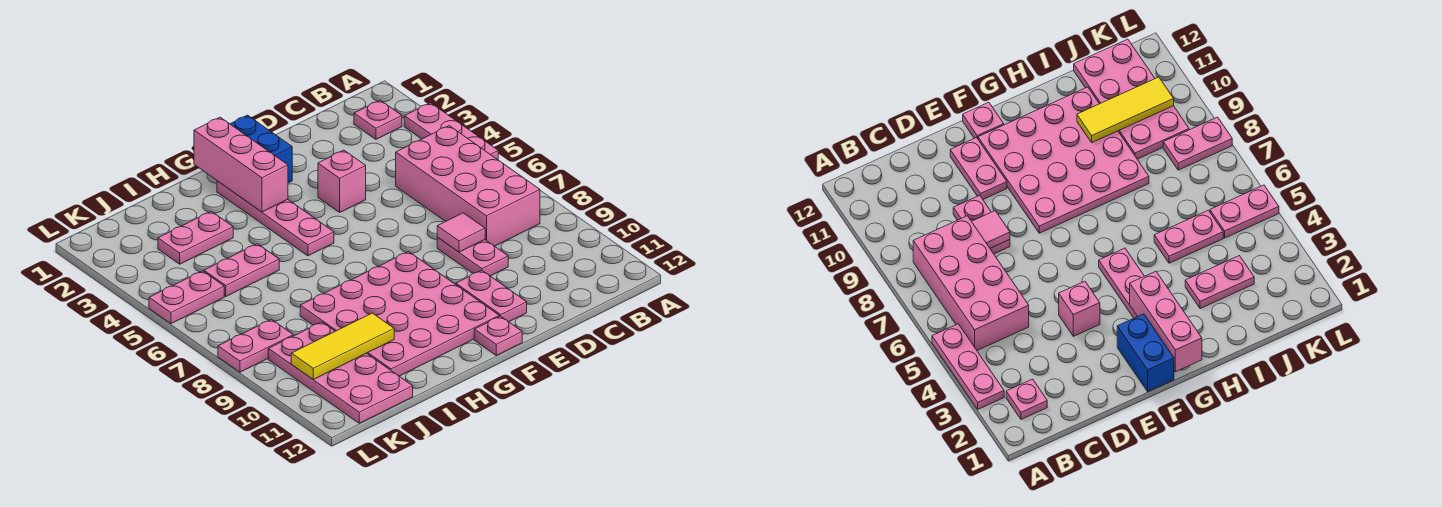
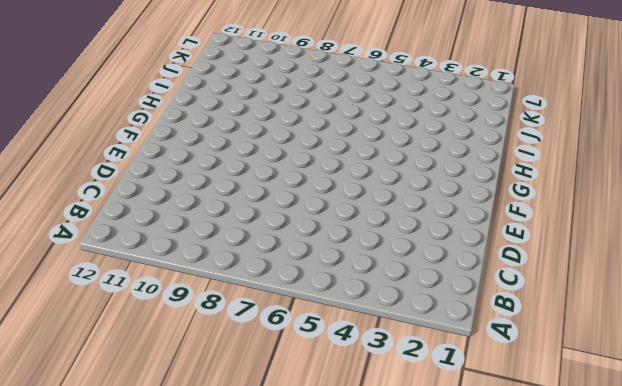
none -> pink 1x3 plate [404,103,498,160]
none -> pink 1x1 plate [354,100,402,139]
none -> pink 2x4 brick [396,126,540,246]

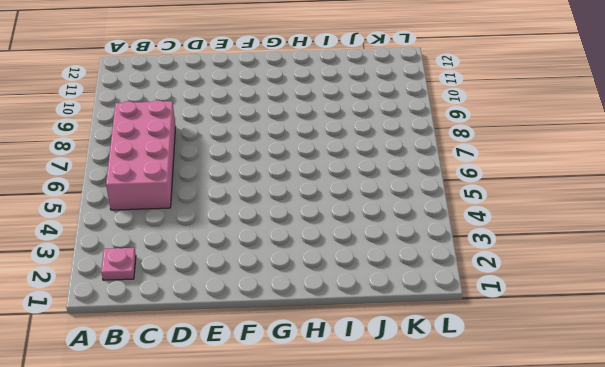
none -> pink 1x3 plate [404,103,498,160]
none -> pink 1x2 plate [437,237,508,276]
none -> pink 1x1 brick [318,150,366,212]

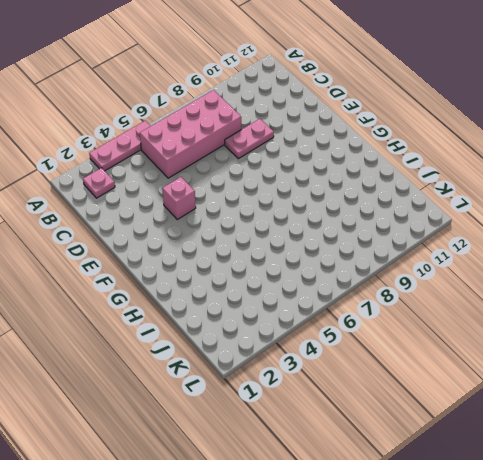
none -> pink 1x2 plate [456,270,527,322]
none -> blue 1x2 brick [231,115,292,183]
none -> pink 4x4 plate [300,252,499,376]

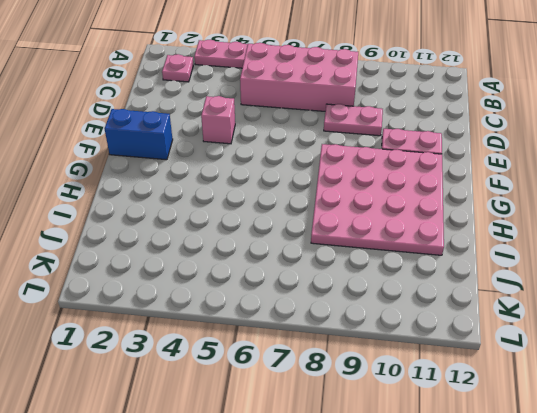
none -> pink 1x1 plate [474,316,522,355]
none -> pink 1x4 plate [217,181,334,256]
none -> pink 1x2 plate [158,211,233,264]

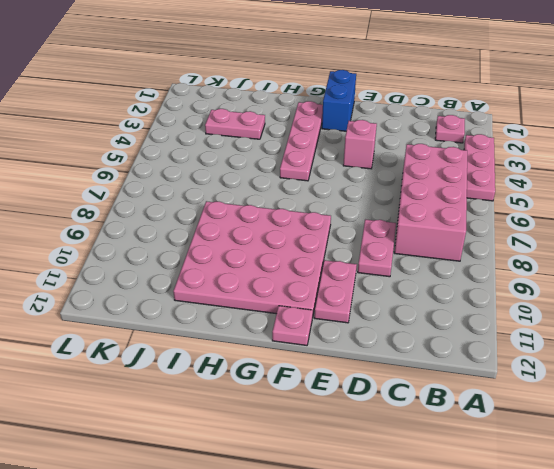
none -> pink 1x2 plate [204,244,279,296]
none -> pink 2x4 plate [268,322,413,423]
none -> pink 1x2 plate [149,271,224,324]

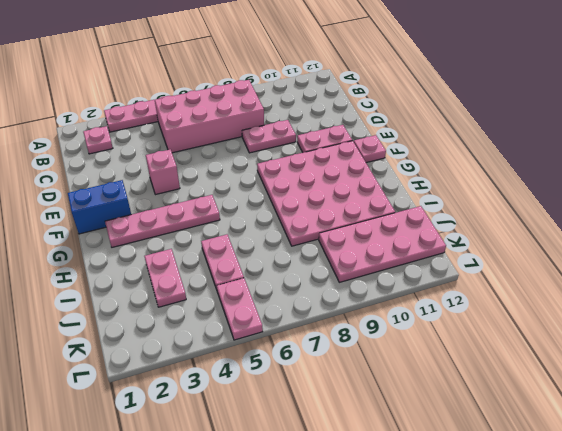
none -> pink 1x2 plate [218,320,293,372]
none -> pink 1x1 tile [437,213,485,252]
none -> pink 1x3 brick [194,117,288,212]

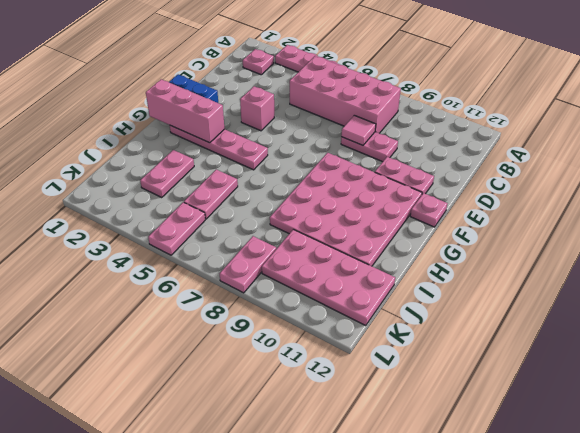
none -> yellow 1x3 tile [291,313,394,379]

